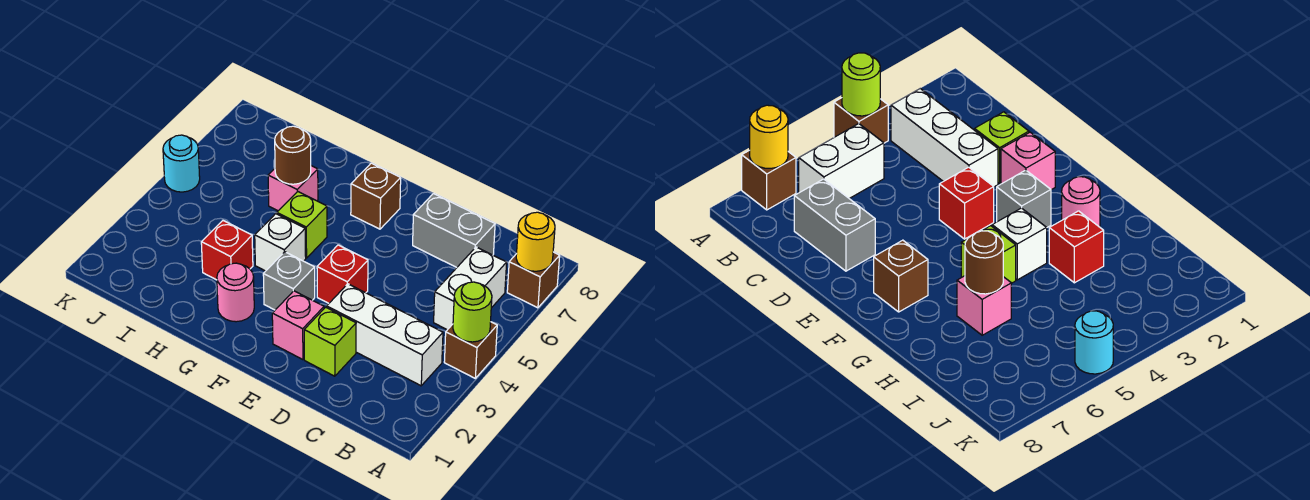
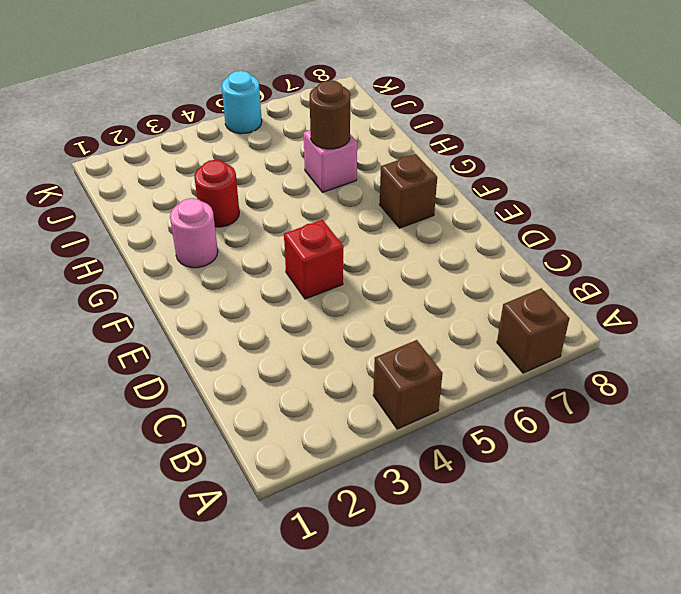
red 1x1 round brick [194,160,239,227] -> red 1x1 brick [201,221,253,280]
none -> white 1x3 brick [327,284,443,386]
none -> white 1x2 brick [434,247,507,330]
none -> grey 1x2 brick [413,194,495,267]

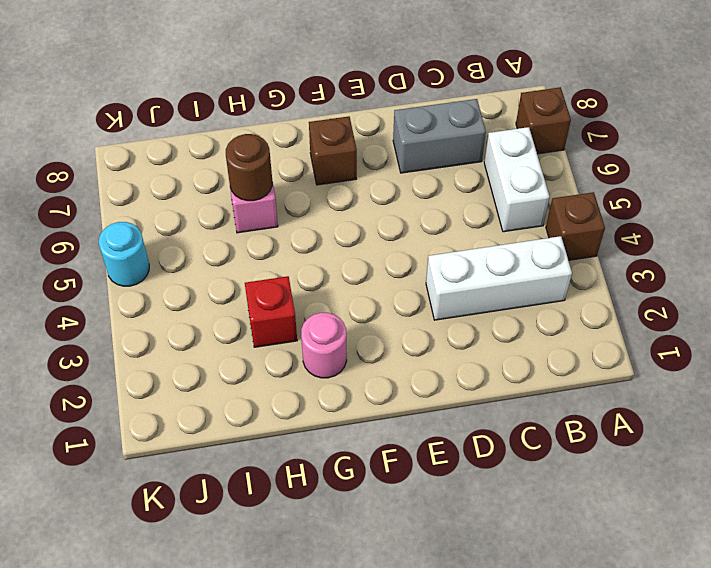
none -> lime 1x1 brick [304,307,356,376]
none -> pink 1x1 brick [272,291,324,360]
none -> red 1x1 brick [317,245,368,303]

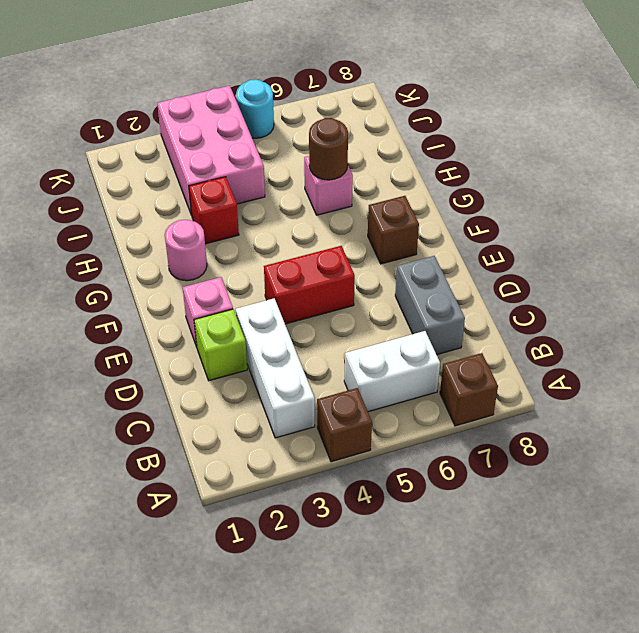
red 1x2 brick [264,246,355,324] -> red 1x1 brick [317,245,368,303]
pink 2x3 brick [157,86,265,215] -> none
none -> grey 1x1 brick [263,252,315,310]
none -> white 1x1 brick [255,214,306,271]
none -> lime 1x1 brick [277,192,327,258]

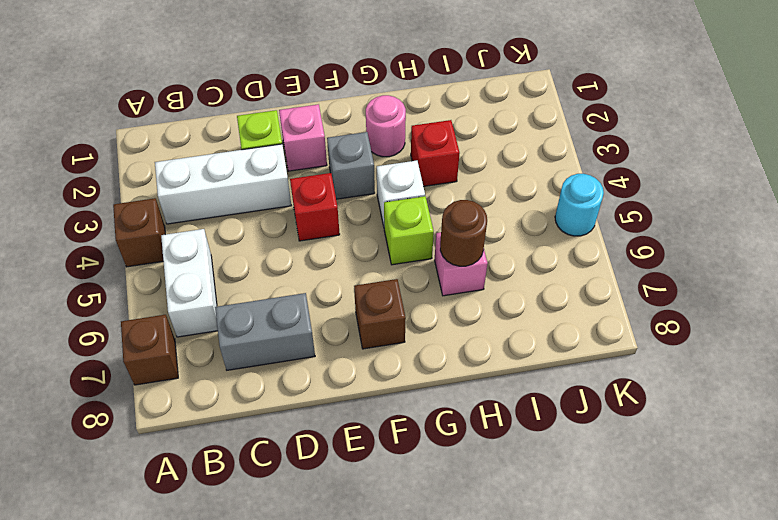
none -> lime 1x1 round brick [453,282,492,342]
none -> yellow 1x1 round brick [516,212,555,271]

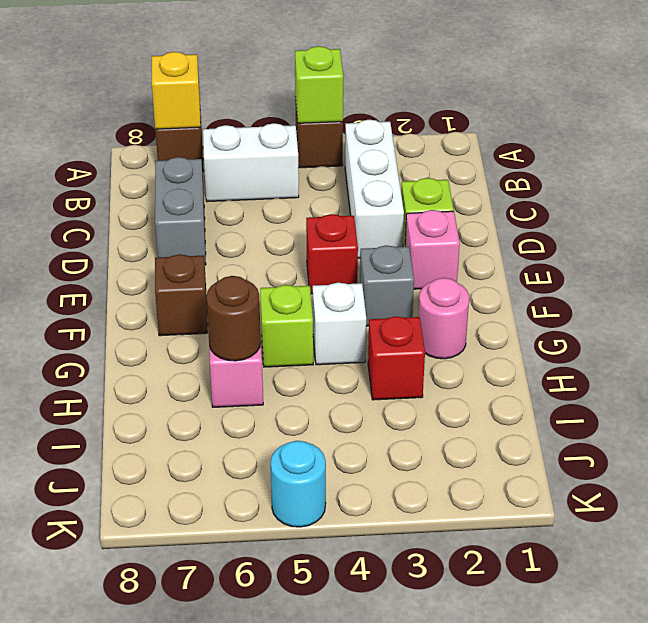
lime 1x1 brick [295,46,343,123] -> lime 1x1 round brick [453,282,492,342]
yellow 1x1 brick [152,52,201,129] -> yellow 1x1 round brick [516,212,555,271]

